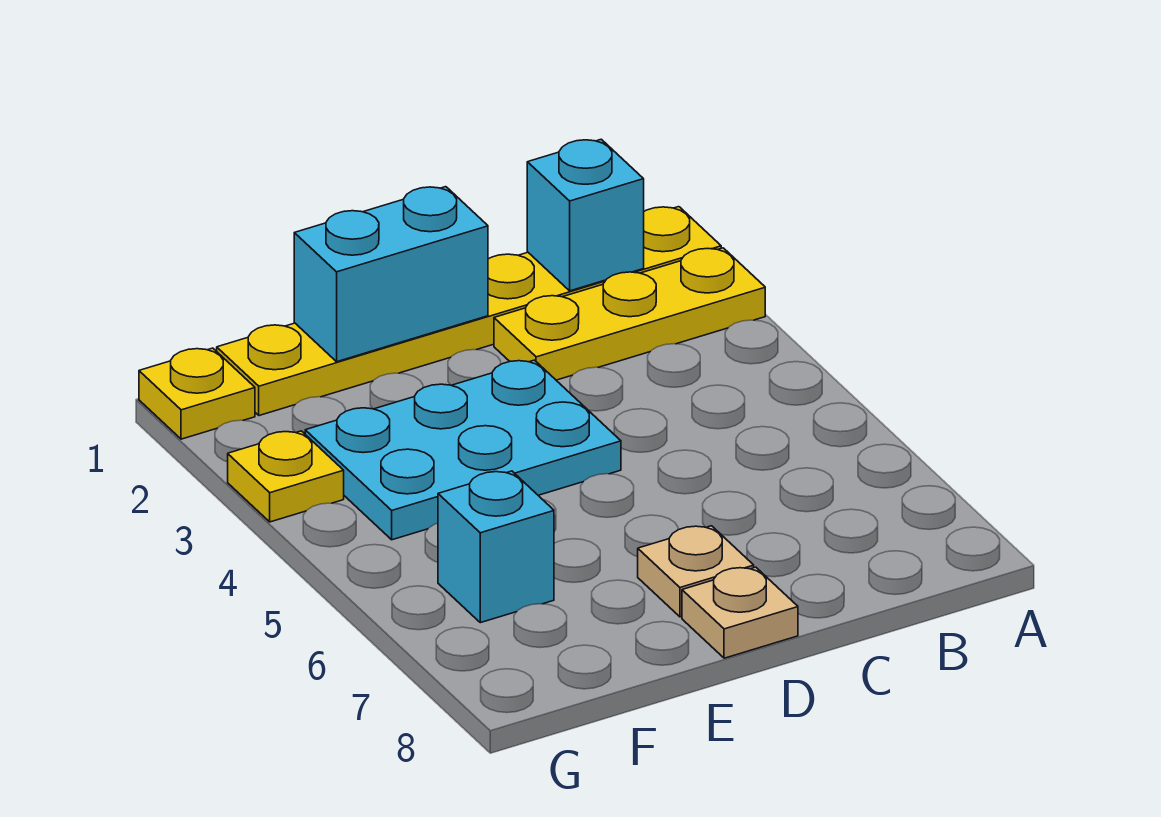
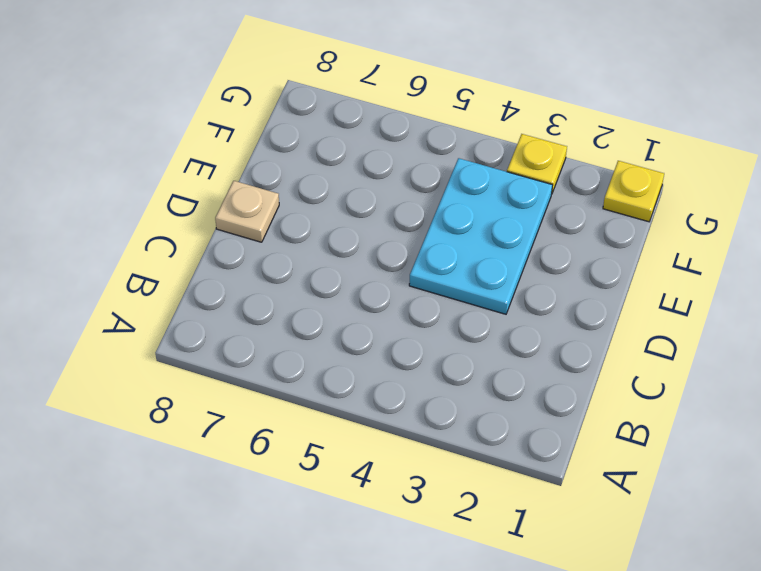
none -> yellow 1x6 plate [217,207,721,416]
none -> yellow 1x3 plate [494,248,765,380]

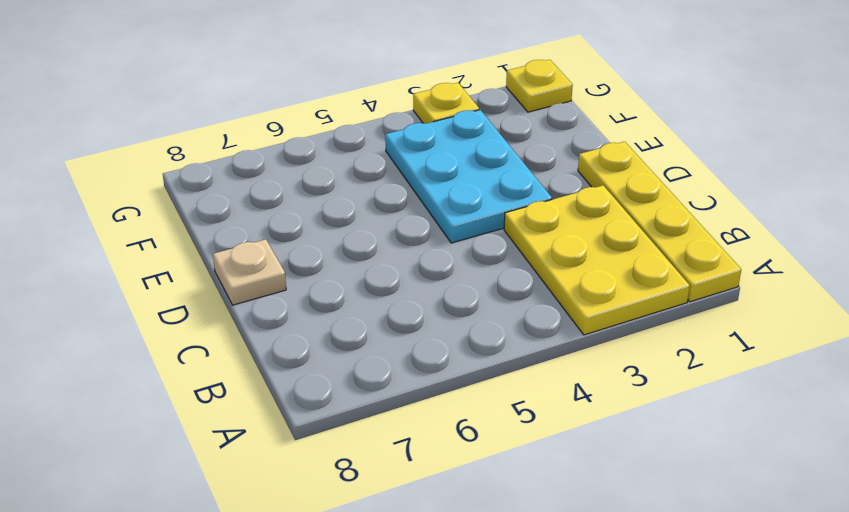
yellow 1x4 plate [578,142,741,302] -> yellow 1x6 plate [217,207,721,416]
yellow 2x3 plate [504,185,690,335] -> yellow 1x3 plate [494,248,765,380]
none -> tan 1x1 plate [638,526,754,617]
none -> cyan 1x1 brick [438,471,554,623]

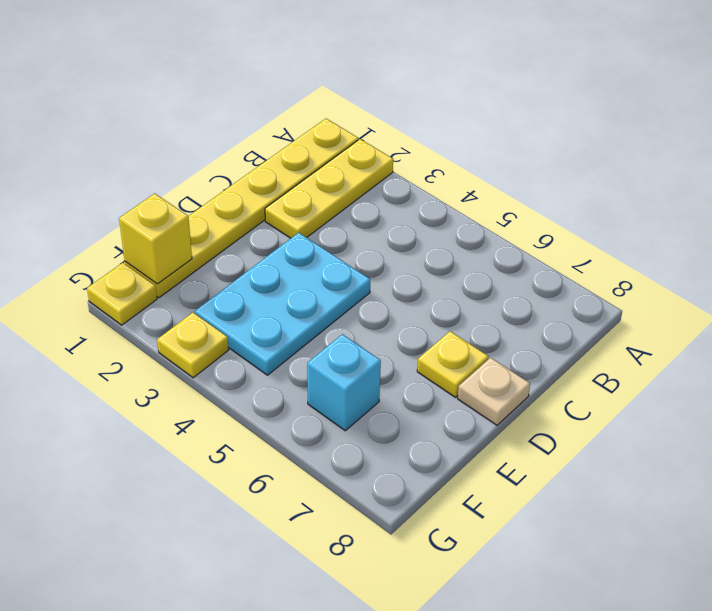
yellow 1x1 plate [417,331,489,397] -> tan 1x1 plate [638,526,754,617]
yellow 1x1 brick [119,193,192,284] -> none
none -> cyan 1x1 brick [527,139,644,291]
none -> cyan 1x2 brick [294,187,488,362]

